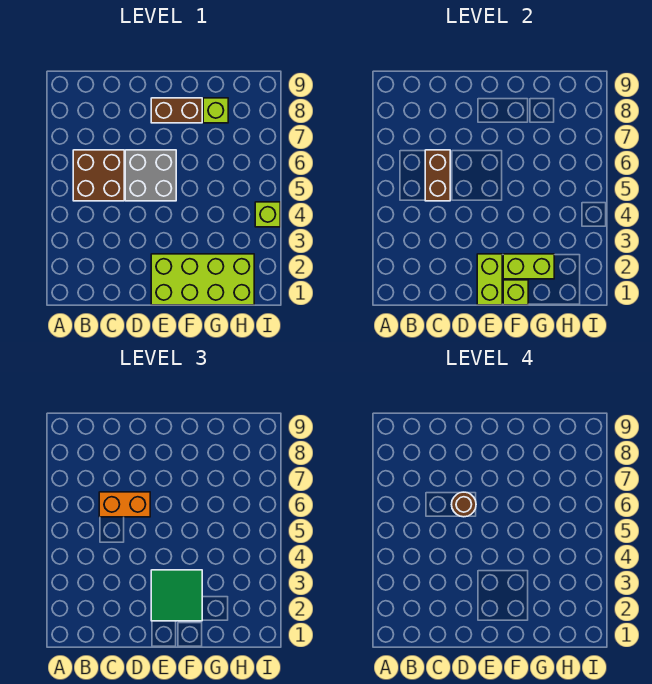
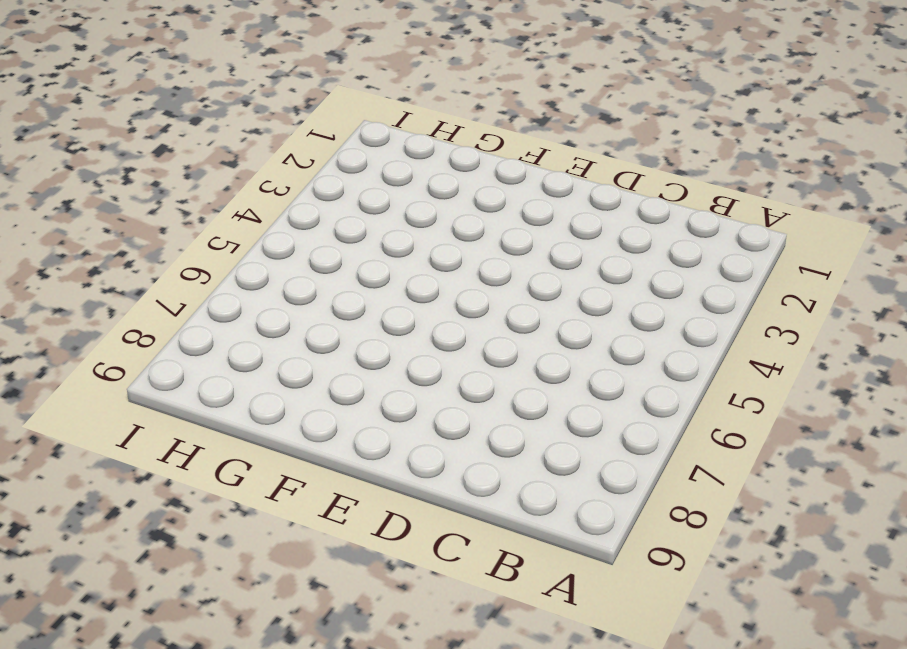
none -> brown 2x2 brick [73,150,124,201]
none -> grey 2x2 brick [125,150,176,201]
none -> lime 2x4 brick [151,254,254,305]

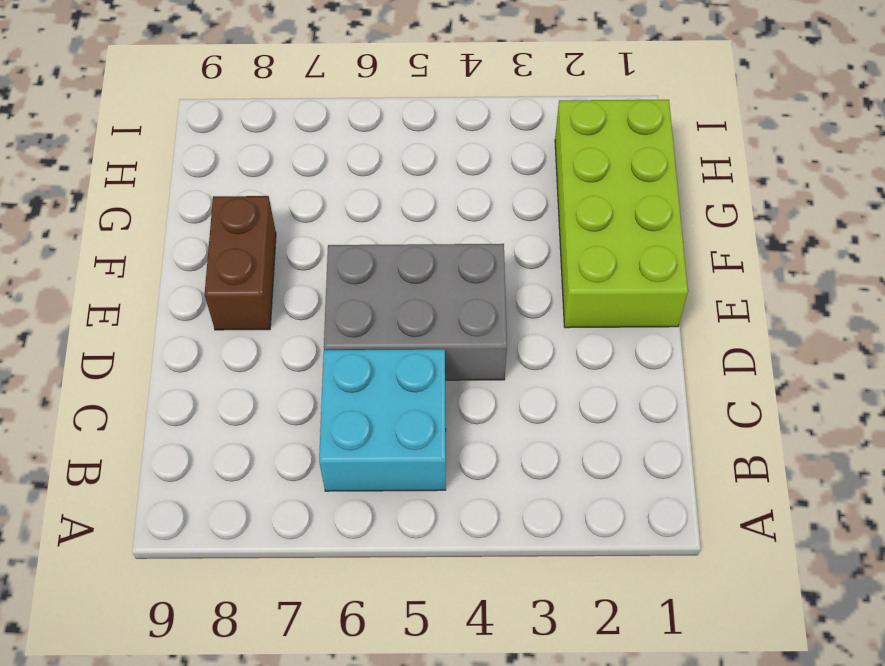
cyan 2x2 brick [319,349,446,491] -> brown 2x2 brick [73,150,124,201]
grey 2x3 brick [324,244,507,380] -> grey 2x2 brick [125,150,176,201]
none -> lime 1x1 brick [203,98,228,123]
none -> lime 1x1 brick [255,202,280,227]
none -> brown 1x2 brick [425,150,450,201]

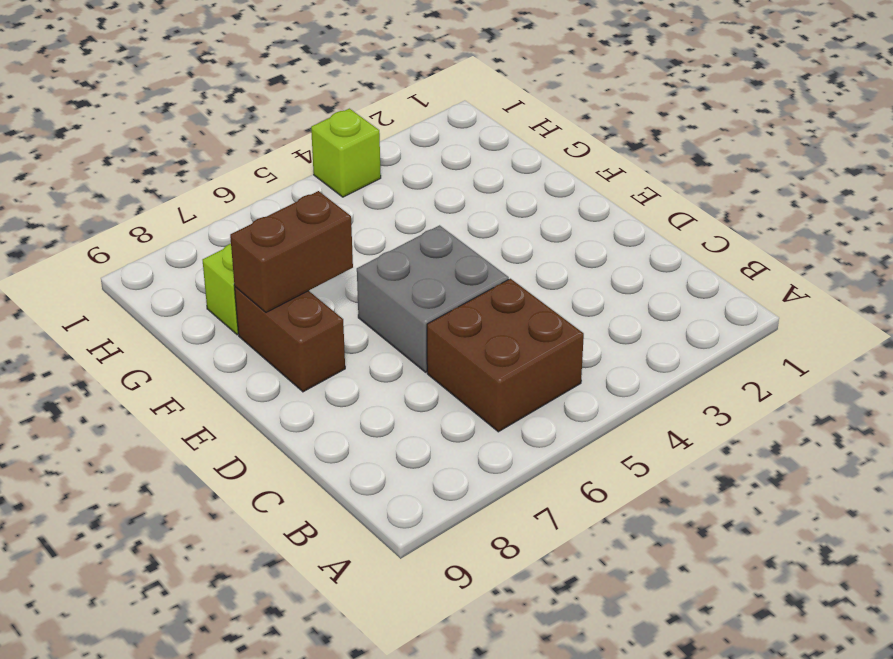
brown 1x2 brick [230,191,353,312] -> brown 1x2 brick moved to [425,150,450,201]
none -> lime 2x4 brick [151,254,254,305]
none -> lime 1x2 brick [477,254,502,305]
none -> lime 1x1 brick [503,280,528,305]

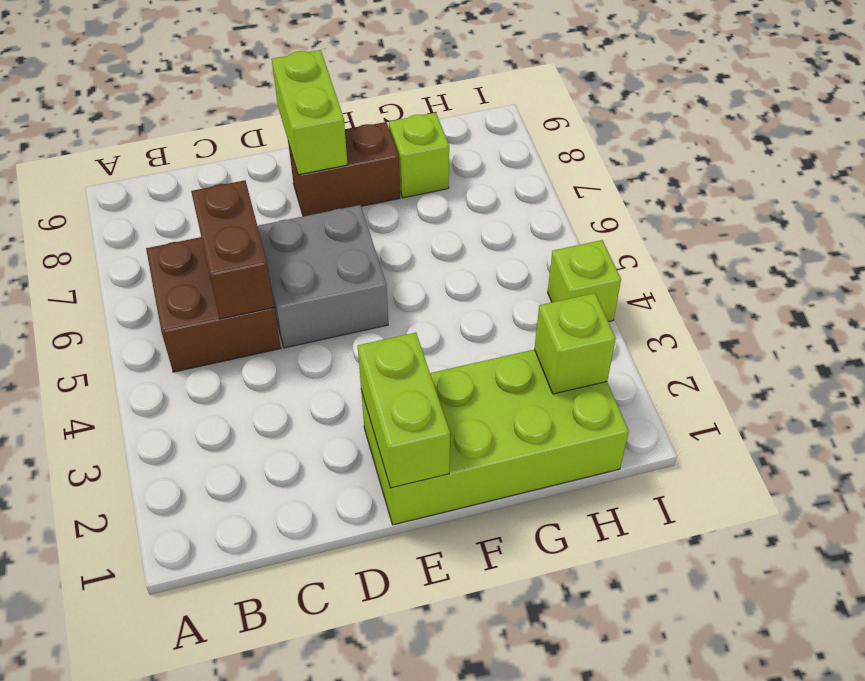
lime 1x2 brick [272,50,347,175] -> lime 1x2 brick turned to [503,254,554,279]
lime 1x1 brick [534,293,616,394] -> lime 1x1 brick moved to [503,280,528,305]
none -> orange 1x2 brick [99,492,150,517]
none -> green 2x2 tile [151,570,202,621]
none -> brown 1x1 round brick [452,492,476,517]

